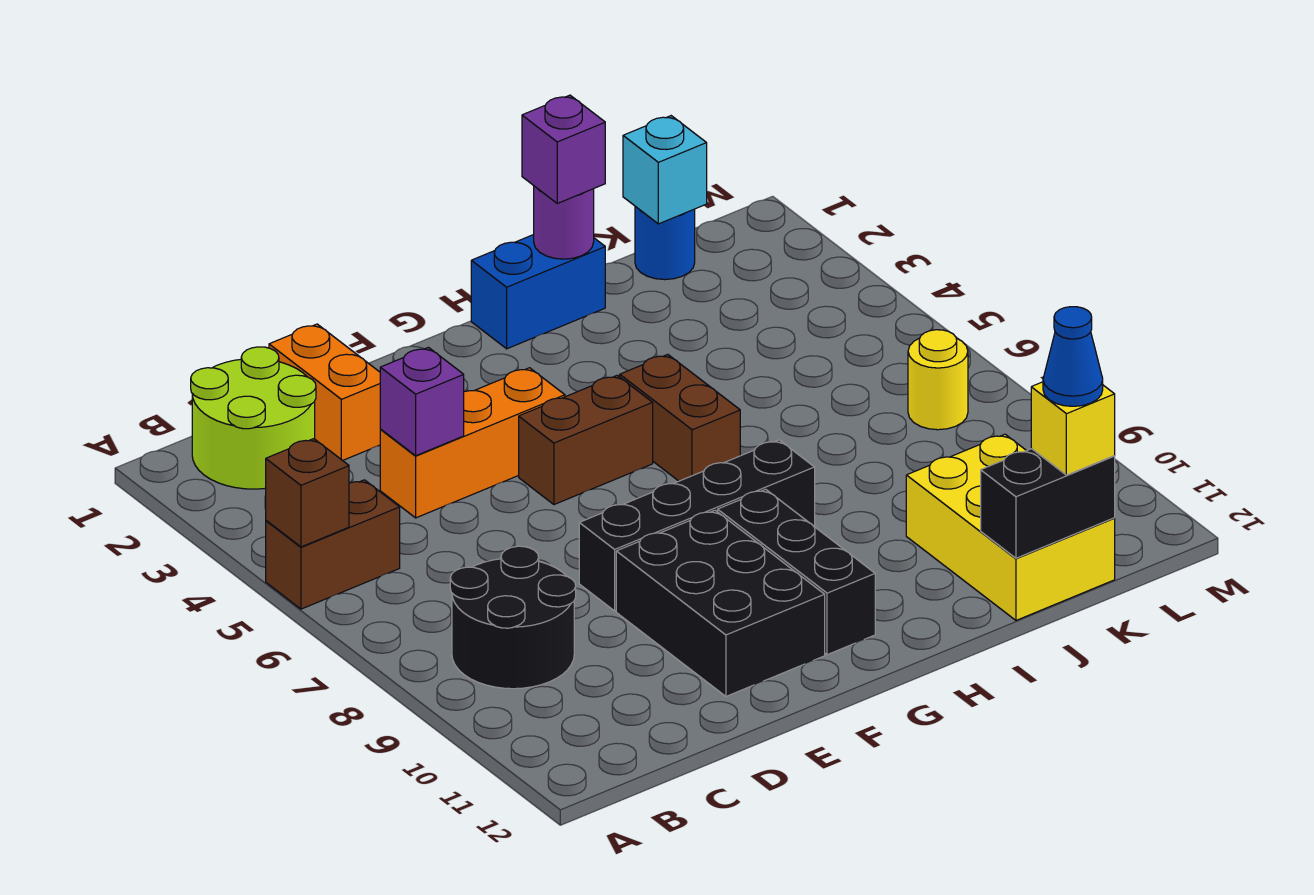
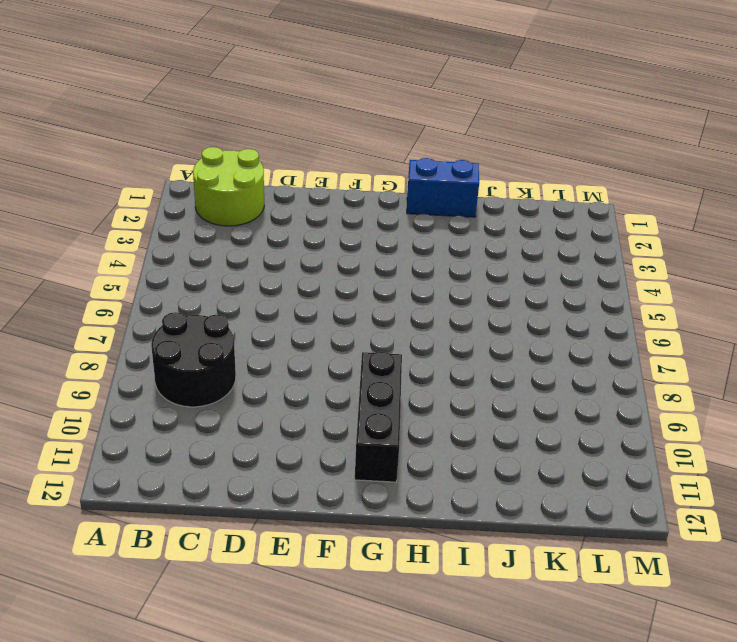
none -> brown 1x2 brick [266,480,400,609]
none -> orange 1x2 brick [269,324,381,461]
none -> orange 1x3 brick [380,368,565,518]

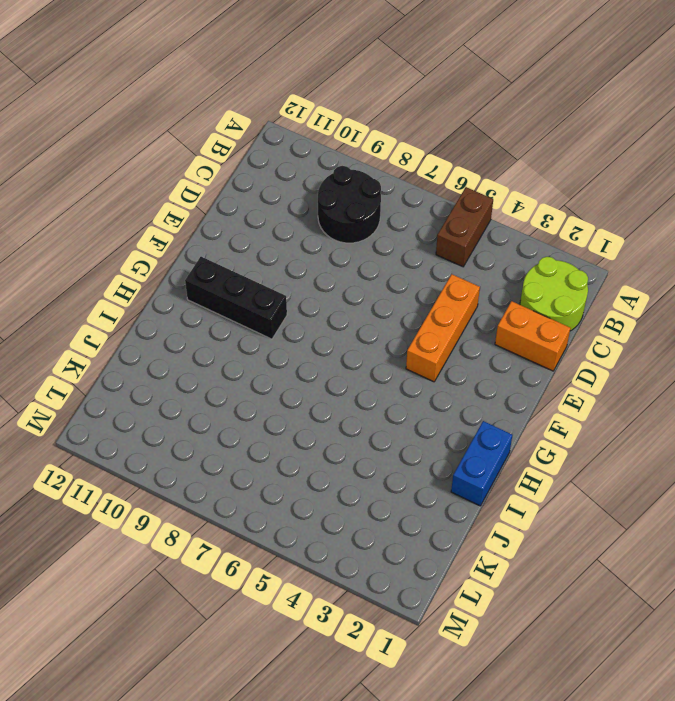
none -> black 1x4 brick [579,440,815,611]
none -> black 2x3 brick [616,510,825,696]
none -> brown 1x2 brick [519,375,653,505]

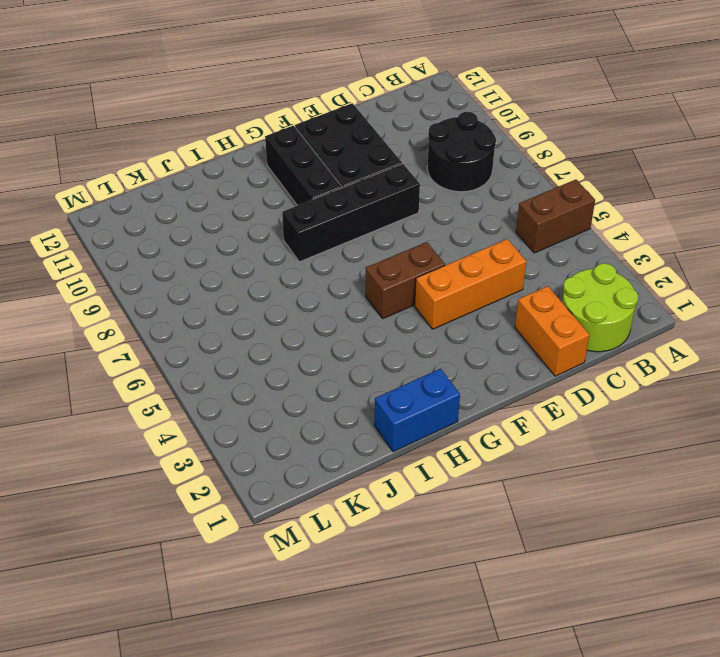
none -> brown 1x2 brick [620,355,740,481]
none -> yellow 2x3 brick [906,434,1115,620]
none -> blue 1x1 round brick [635,206,695,280]

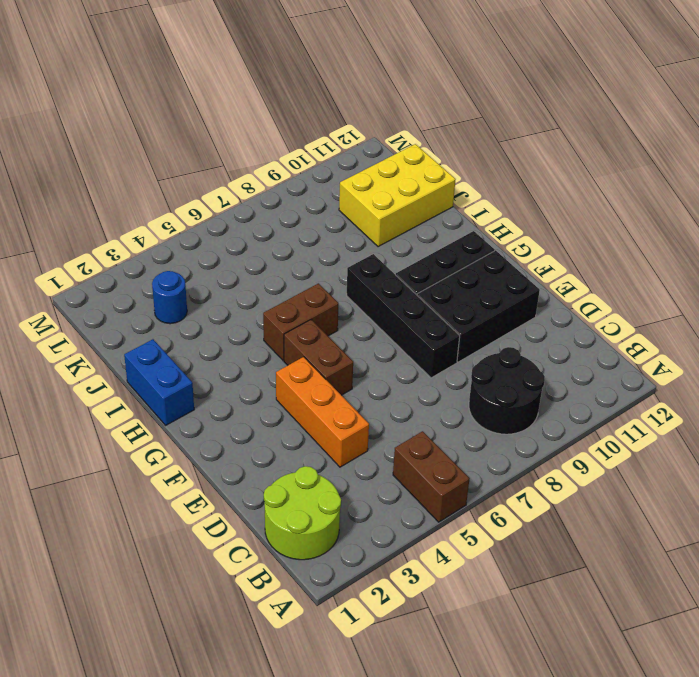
blue 1x1 round brick [152,271,187,324] -> blue 1x1 round brick moved to [635,206,695,280]
none -> orange 1x2 brick [269,324,381,461]
none -> yellow 1x1 round brick [908,330,968,430]
none -> brown 1x1 brick [266,439,349,547]

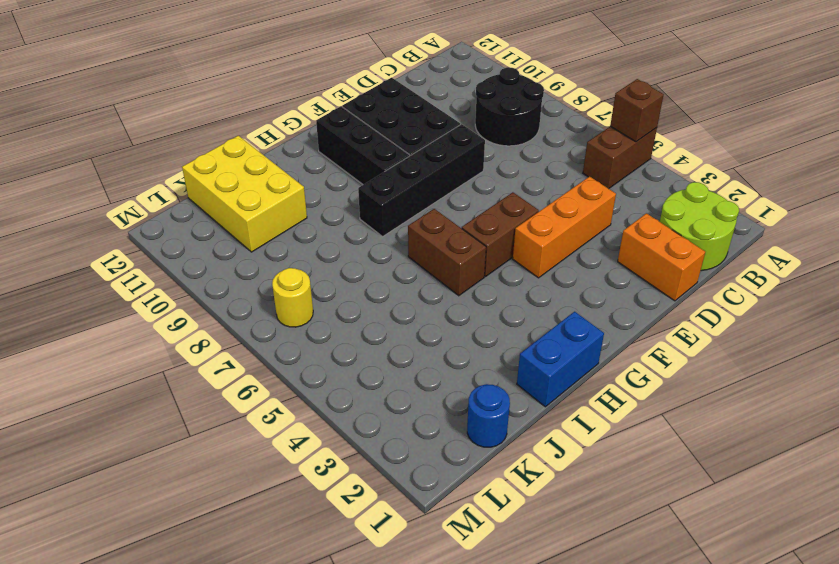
none -> purple 1x1 brick [380,347,464,456]
none -> purple 1x1 round brick [534,186,594,259]
none -> black 1x2 brick [981,449,1115,558]

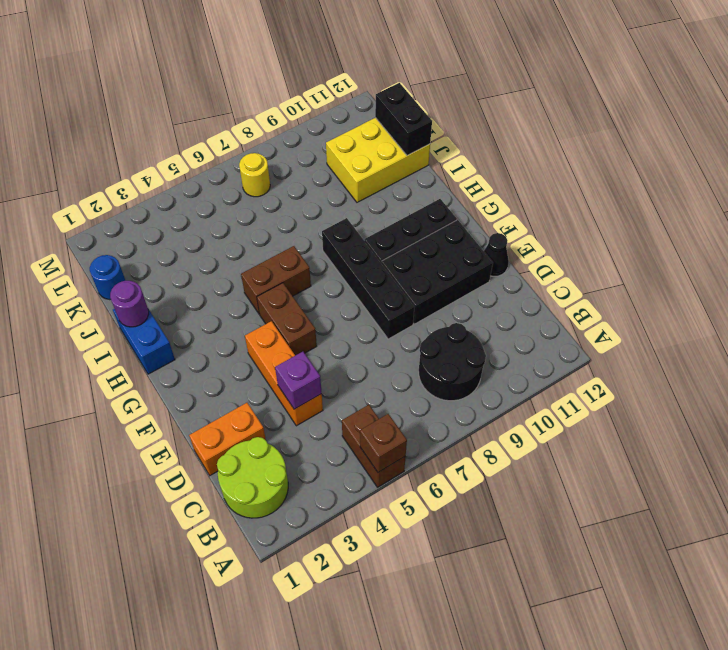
black 1x1 cone [484,233,509,276] -> none
none -> cyan 1x1 brick [623,116,707,224]
none -> purple 1x1 brick [522,95,605,203]
none -> yellow 1x1 brick [1031,382,1115,475]

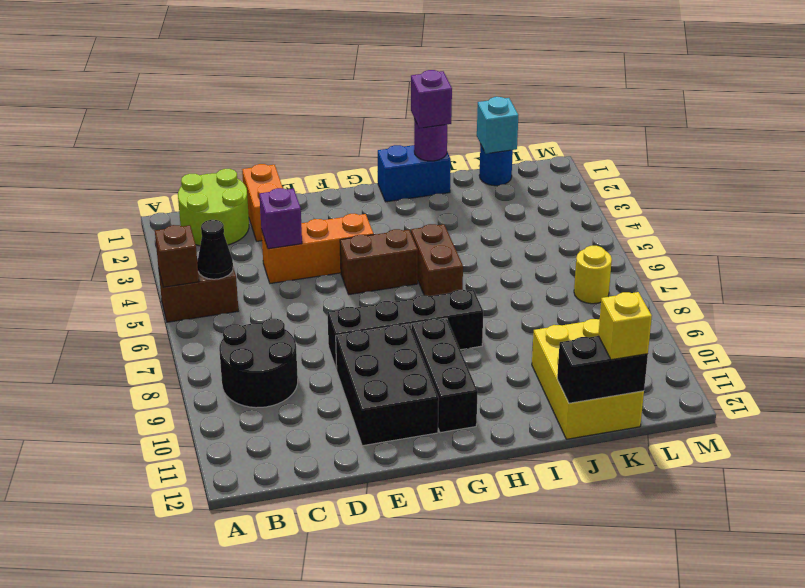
black 1x1 cone [197,220,233,279] -> none
none -> blue 1x1 cone [1043,307,1103,406]

